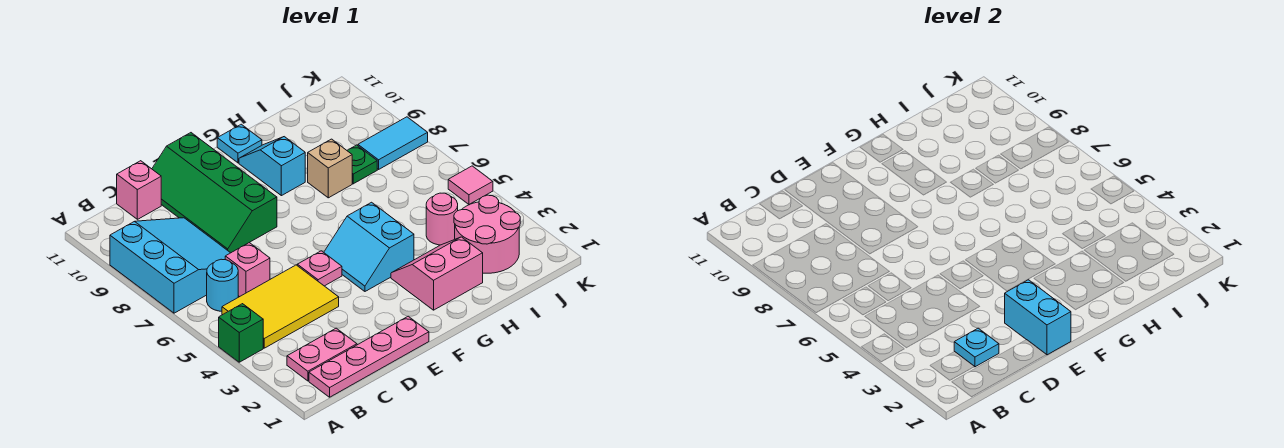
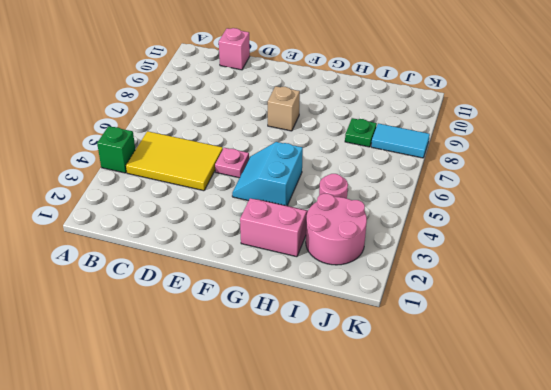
tan 1x1 brick [268,86,300,131] -> tan 1x1 brick moved to [308,139,352,198]
none -> cyan 3x3 slope [110,218,230,313]
none -> pink 1x4 plate [309,316,429,397]
none -> pink 1x2 plate [287,328,357,381]

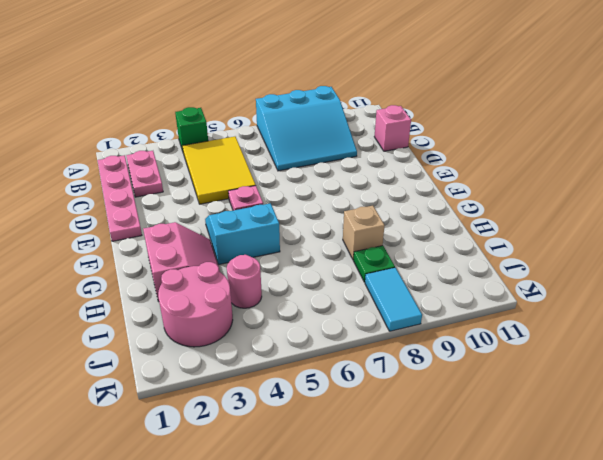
none -> cyan 1x1 round brick [207,259,238,311]
none -> pink 1x1 brick [225,243,270,297]
none -> green 2x4 slope [152,133,277,253]

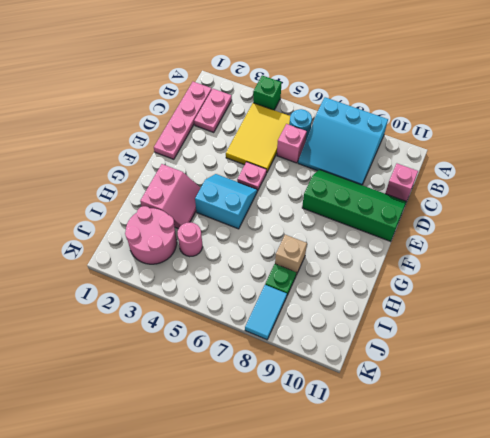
none -> cyan 1x2 slope [239,137,305,196]
none -> cyan 1x1 plate [217,124,262,163]
none -> pink 1x1 tile [448,166,493,205]

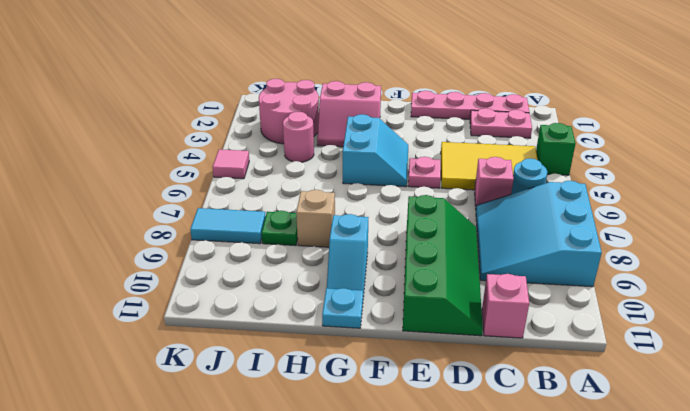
none -> cyan 1x1 plate [954,328,999,367]
none -> cyan 1x2 brick [1005,280,1071,355]

